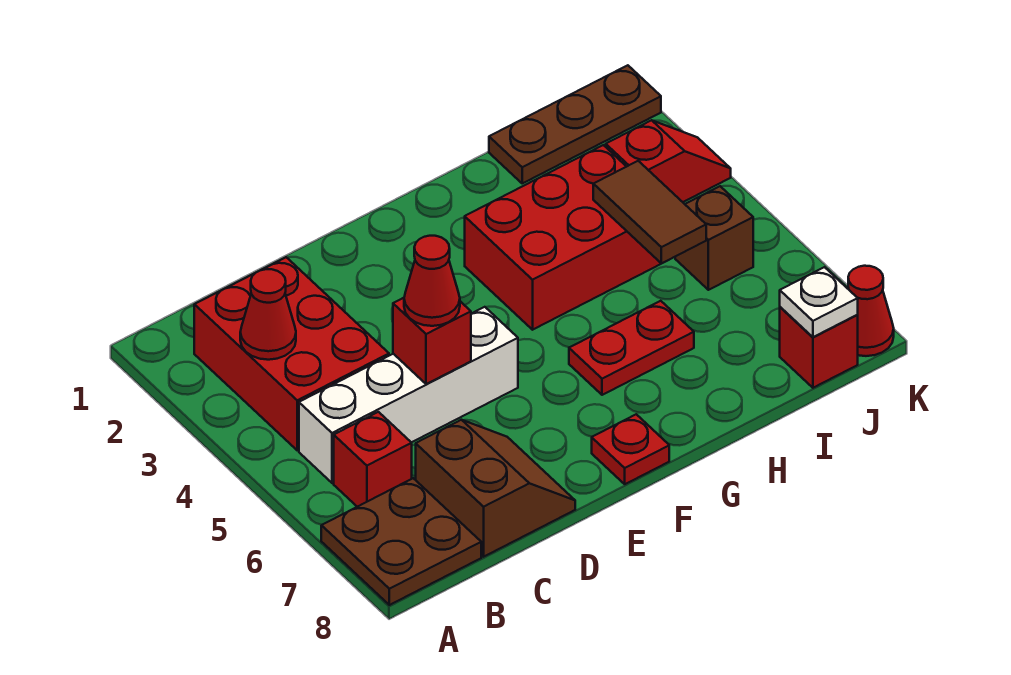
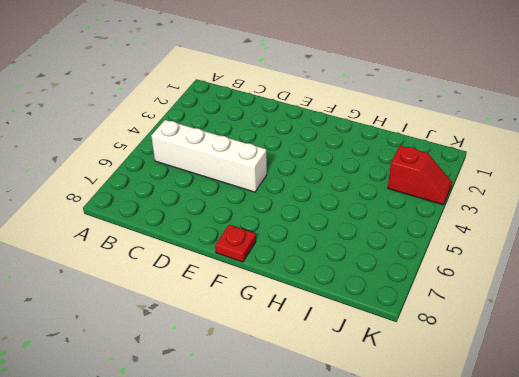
none -> brown 2x2 plate [321,478,481,605]
none -> red 2x3 brick [194,257,389,450]
none -> red 1x1 brick [334,412,412,507]

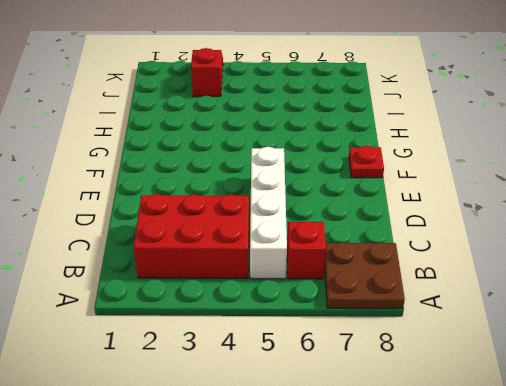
none -> brown 2x2 slope [416,420,575,557]
none -> red 2x3 brick [465,145,661,330]
none -> red 1x2 plate [569,301,694,395]

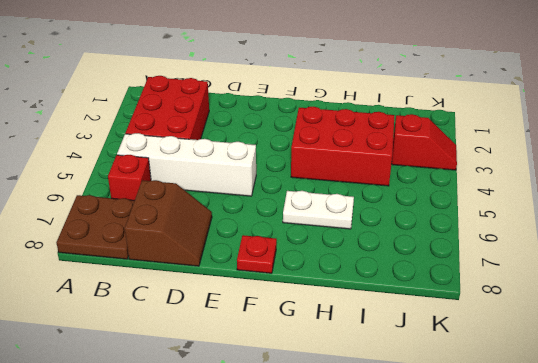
white 1x2 plate [283,191,354,229] -> red 1x2 plate [569,301,694,395]
none -> brown 1x3 plate [489,65,661,183]
none -> brown 1x1 brick [675,186,753,290]
none -> red 1x1 brick [780,307,858,388]

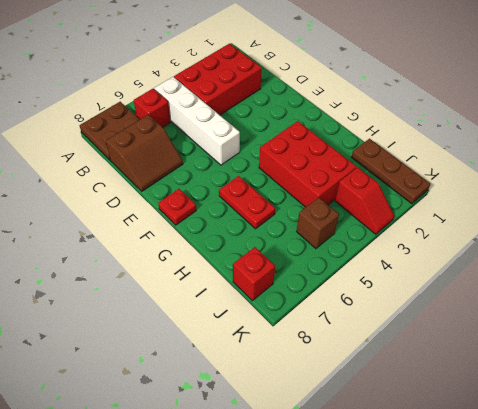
none -> red 1x1 cone [848,266,894,356]
none -> red 1x1 cone [240,269,296,360]
none -> red 1x1 brick [393,298,471,384]

